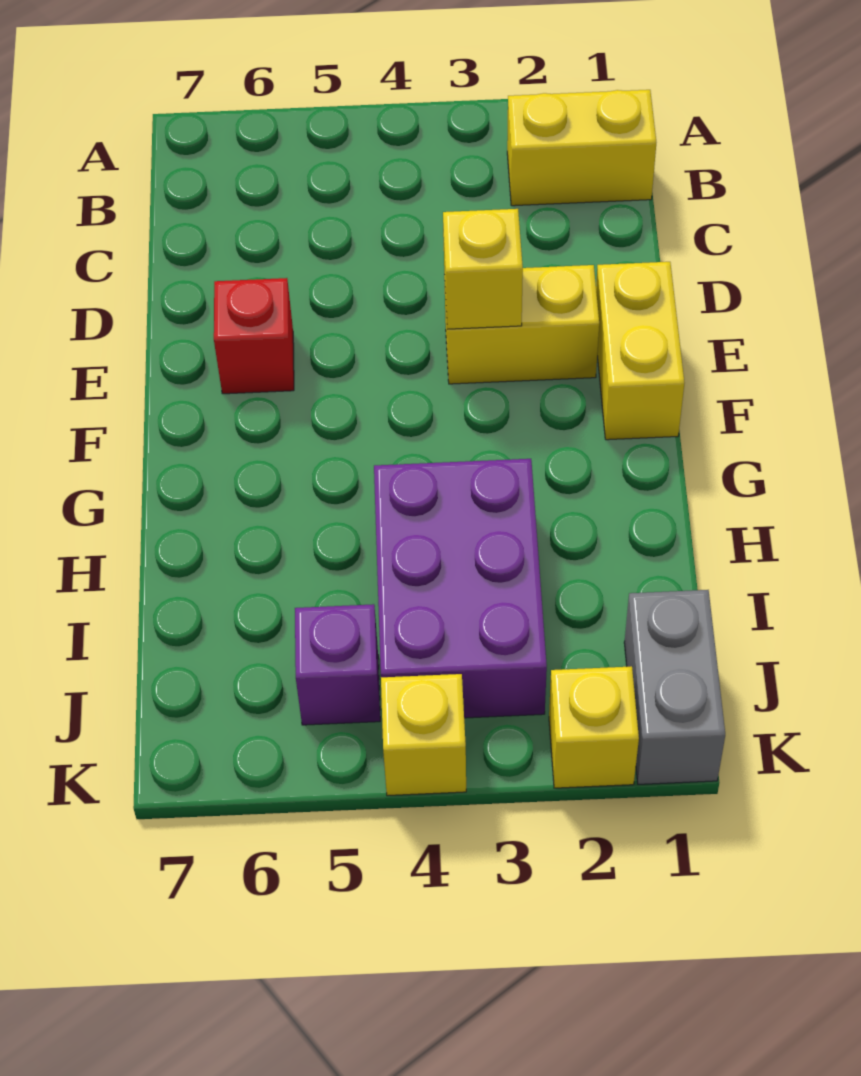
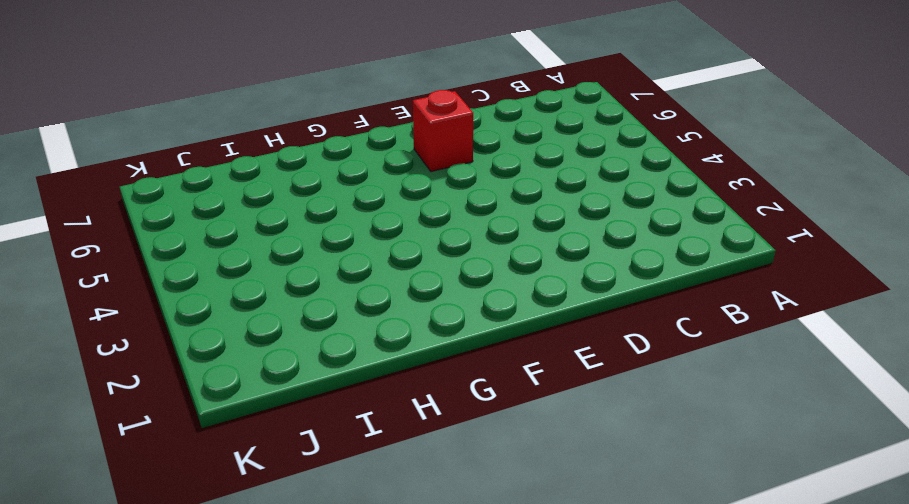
none -> yellow 1x2 brick [507,90,656,206]
none -> yellow 1x2 brick [596,262,684,440]

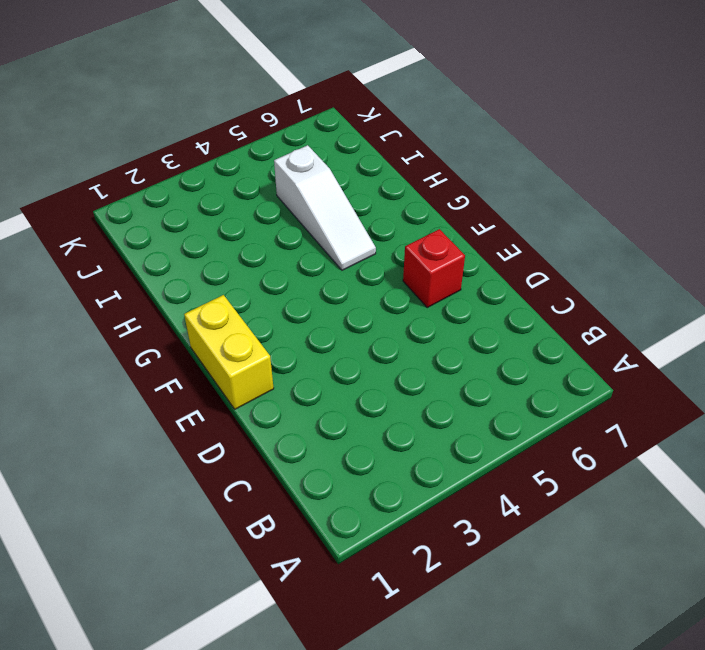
white 1x3 slope [274,145,376,270] -> none
none -> yellow 1x2 brick [507,90,656,206]
none -> yellow 1x2 brick [444,265,599,384]

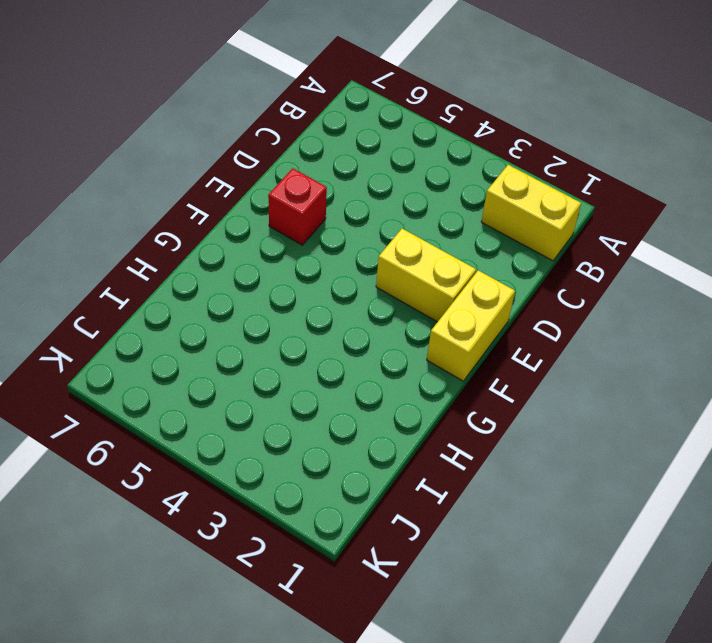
none -> purple 2x3 brick [374,459,547,718]
none -> grey 1x2 brick [624,590,725,784]

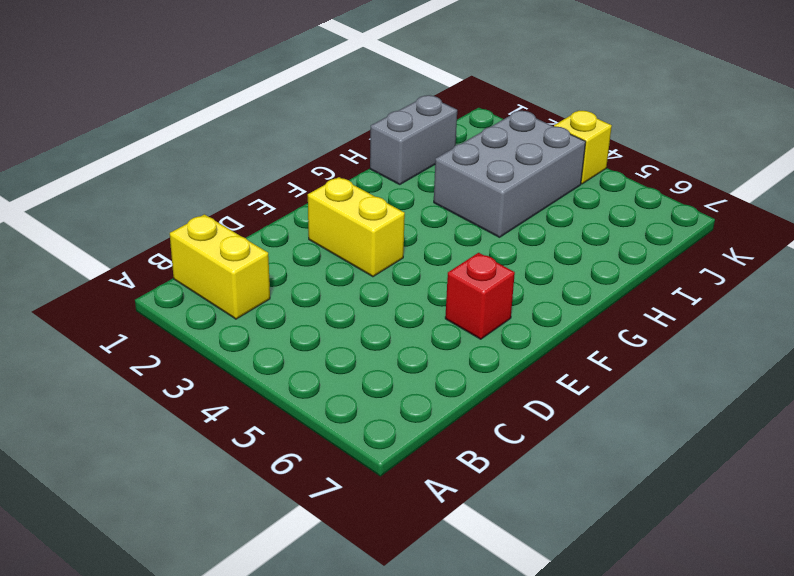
grey 1x2 brick [370,95,457,184] -> grey 1x2 brick moved to [624,590,725,784]
grey 2x3 brick [434,111,586,237] -> purple 2x3 brick [374,459,547,718]
none -> yellow 1x2 brick [596,262,684,440]
none -> purple 1x1 brick [295,604,380,725]

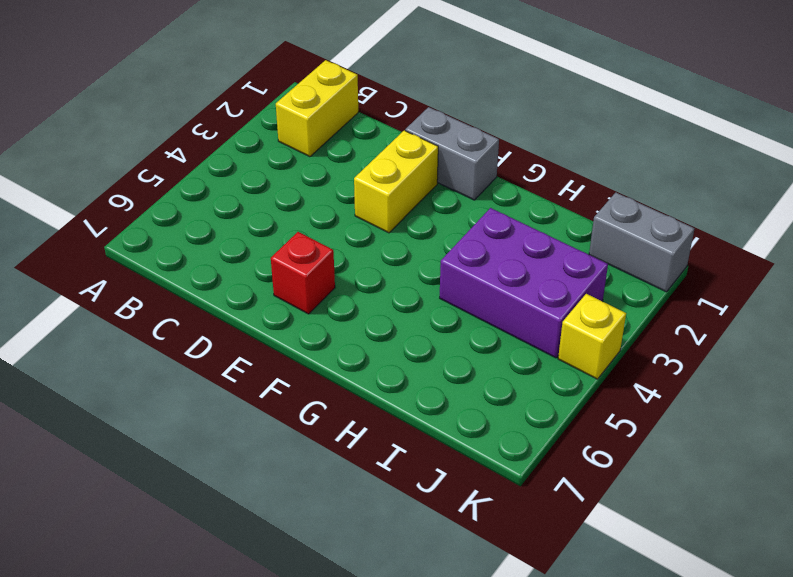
grey 1x2 brick [405,107,499,200] -> yellow 1x2 brick [596,262,684,440]
none -> purple 1x1 brick [295,604,380,725]
none -> yellow 1x1 brick [549,666,639,788]

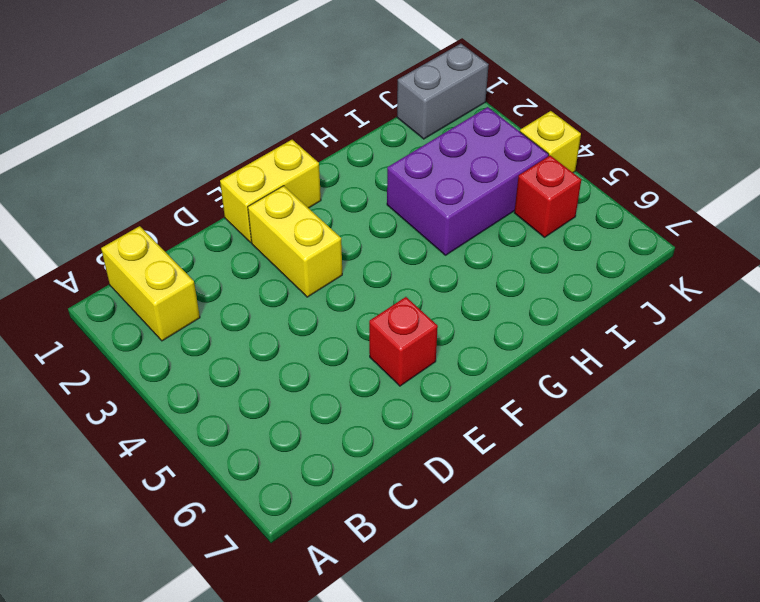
red 1x1 brick [514,155,581,237] -> purple 1x1 brick [295,604,380,725]
none -> yellow 1x1 brick [549,666,639,788]
none -> yellow 1x1 brick [443,209,523,329]

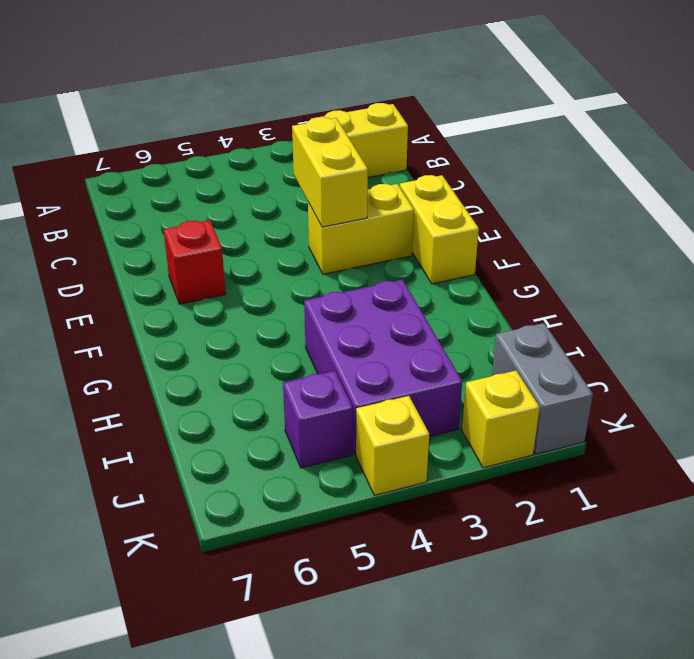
yellow 1x2 brick [292,117,368,227] -> yellow 1x1 brick [443,209,523,329]

